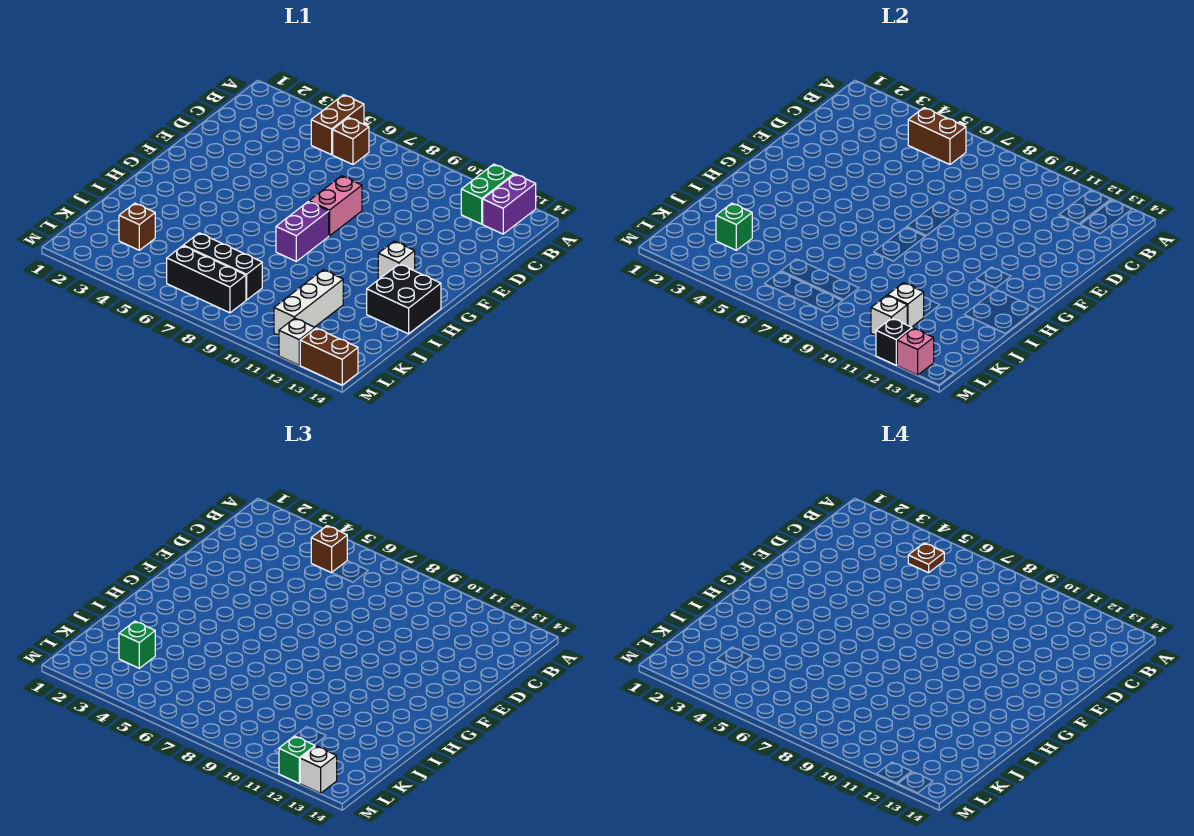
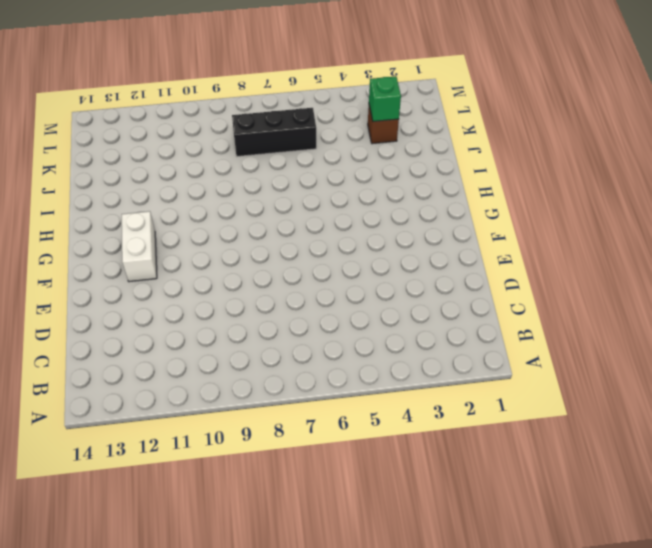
white 1x2 brick [122,211,157,282] -> white 1x1 brick [378,241,415,279]
none -> brown 1x2 brick [311,95,364,155]
none -> green 1x2 brick [461,164,514,224]
none -> purple 1x2 brick [483,174,536,234]

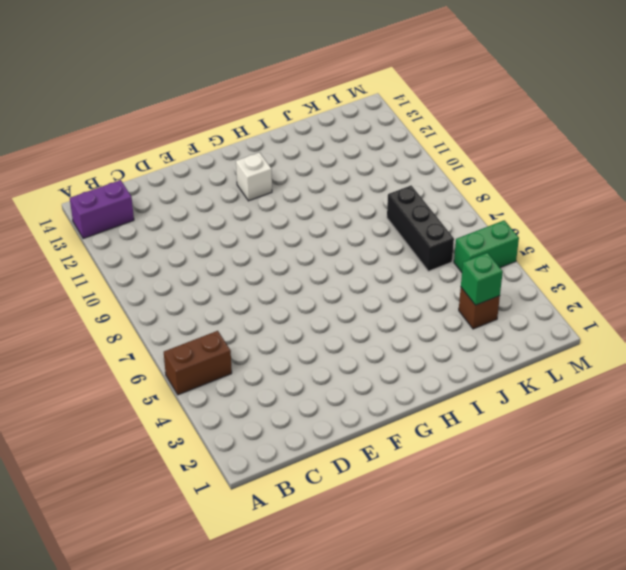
green 1x2 brick [454,220,519,272] -> green 1x2 brick moved to [461,164,514,224]
none -> brown 1x1 brick [333,118,369,165]
none -> pink 1x2 brick [309,176,362,236]
none -> purple 1x2 brick [276,202,329,261]

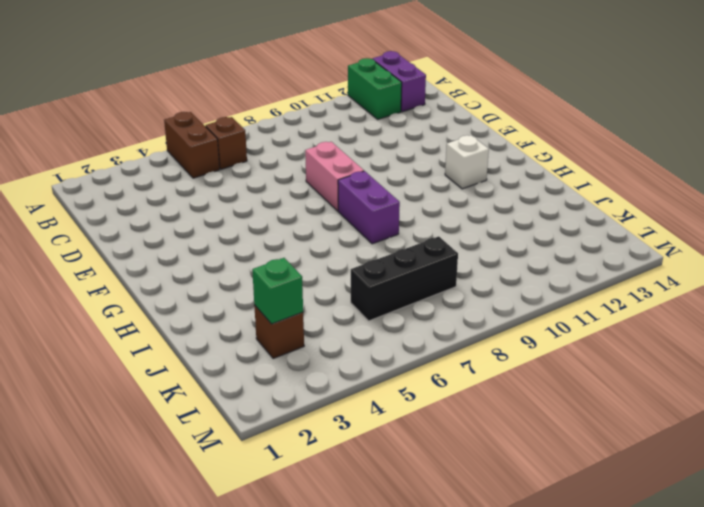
none -> black 2x2 brick [367,264,441,334]
none -> white 1x3 brick [274,270,343,335]
none -> black 1x3 brick [167,246,246,313]

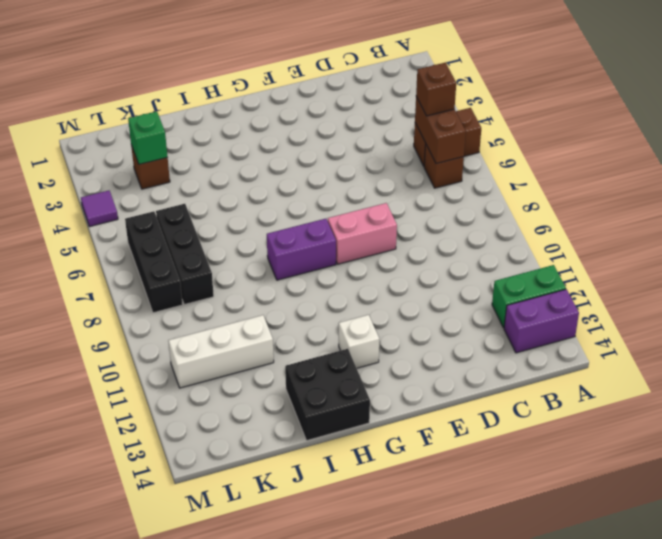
purple 1x1 tile [81,191,118,227] -> none
none -> white 1x1 brick [279,318,315,365]
none -> brown 1x2 brick [300,328,358,385]
none -> white 1x1 brick [888,283,924,327]

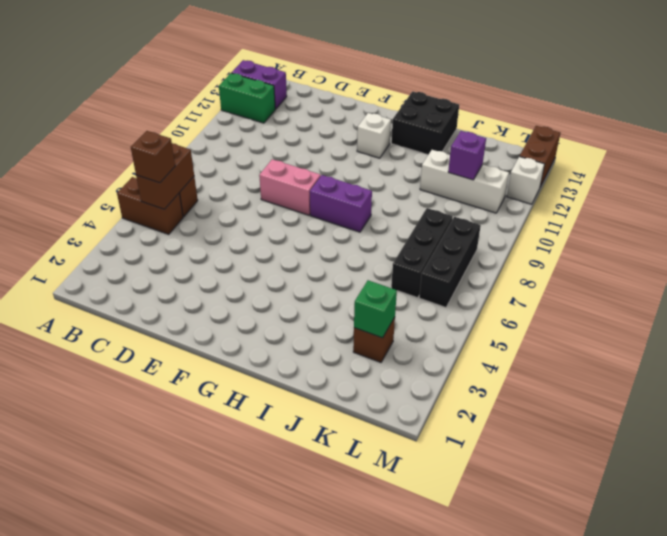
purple 1x1 brick [448,131,486,180] -> white 1x1 brick [888,283,924,327]
none -> white 1x1 brick [871,295,907,335]
none -> black 1x1 brick [876,318,912,365]
none -> pink 1x1 brick [897,328,934,375]

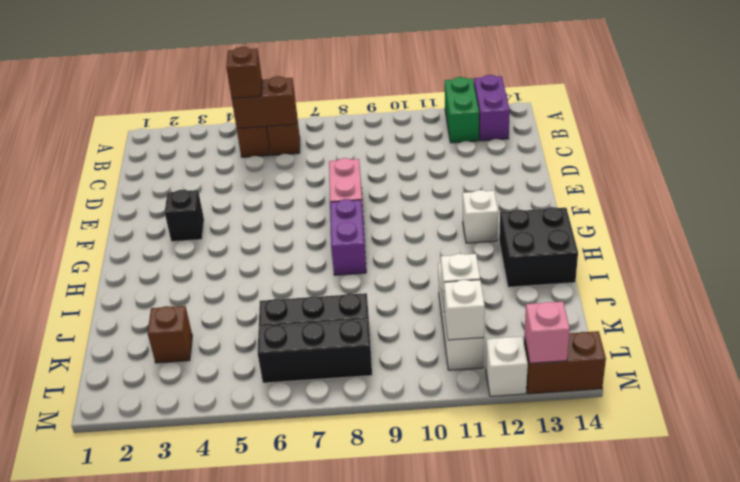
black 1x1 brick [165,190,204,242] -> black 1x1 brick moved to [876,318,912,365]
none -> green 1x1 brick [716,203,752,250]
none -> green 1x1 brick [119,621,155,668]
none -> green 1x1 brick [279,736,315,783]

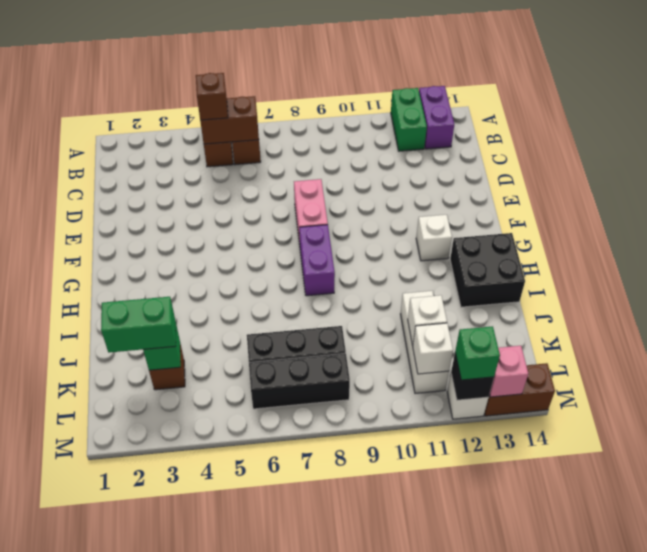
green 1x2 brick [101,297,176,353] -> green 1x1 brick [119,621,155,668]
none -> white 1x1 brick [300,746,337,793]
none -> brown 1x1 plate [908,543,944,573]

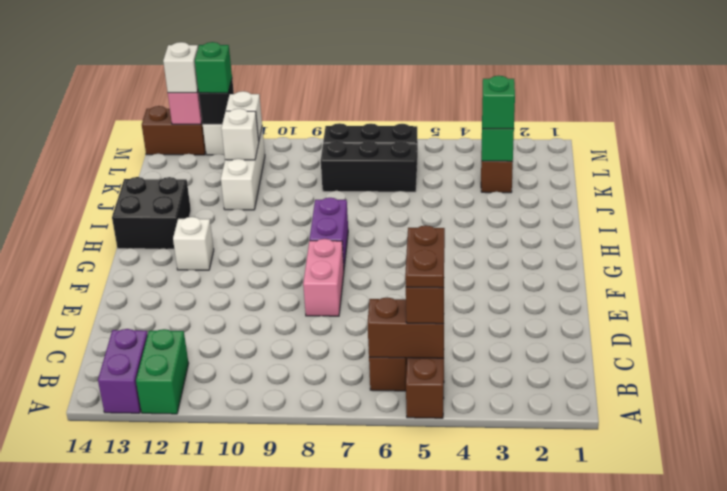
brown 1x2 plate [405,225,445,288] -> brown 1x1 plate [908,543,944,573]

